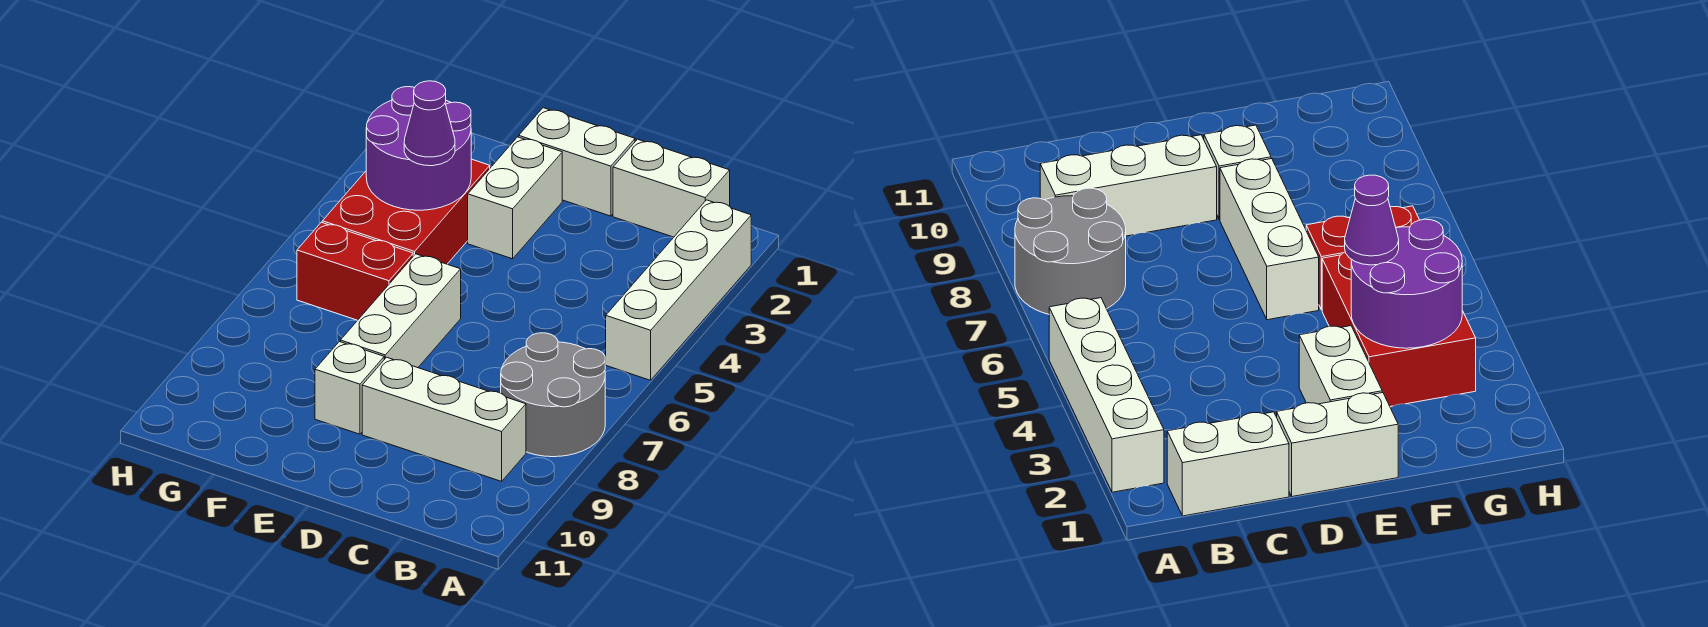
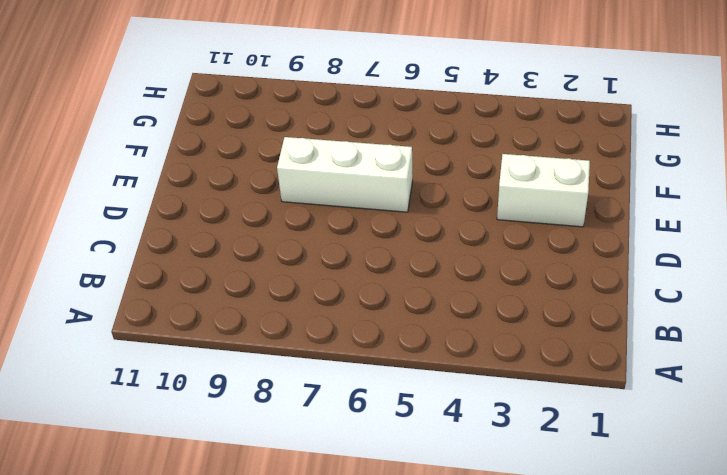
none -> white 1x4 brick [606,200,751,380]
none -> grey 2x2 round brick [501,333,605,457]
none -> white 1x2 brick [613,139,730,237]

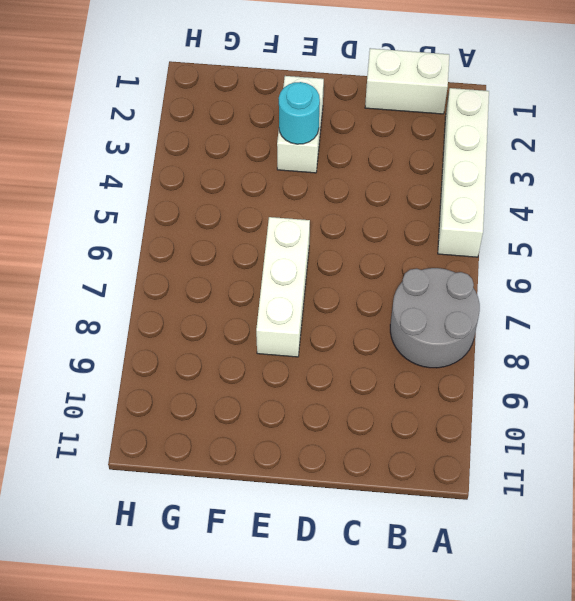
cyan 1x1 round brick [279,82,320,144] -> none
none -> white 1x3 brick [362,357,526,481]
none -> white 1x2 brick [519,108,635,216]
none -> white 1x1 brick [315,342,384,434]

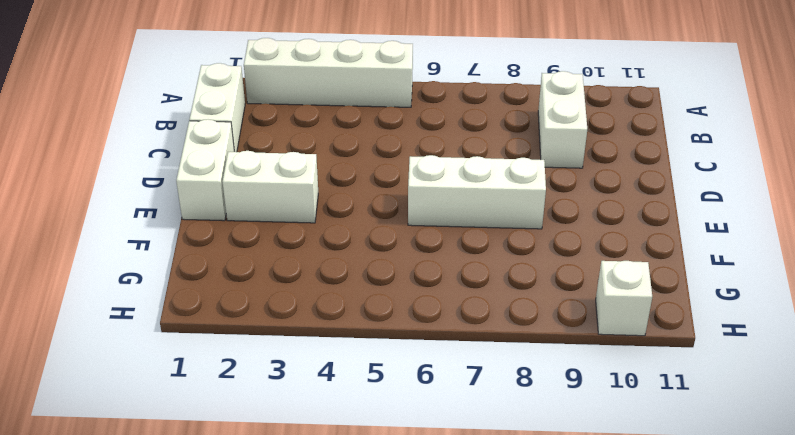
white 1x2 brick [538,71,587,168] -> white 1x3 brick [362,357,526,481]
white 1x1 brick [596,261,652,336] -> white 1x1 brick moved to [315,342,384,434]
none -> grey 2x2 round brick [501,333,605,457]
none -> red 2x3 brick [322,159,490,264]
none -> red 1x2 brick [297,222,413,320]

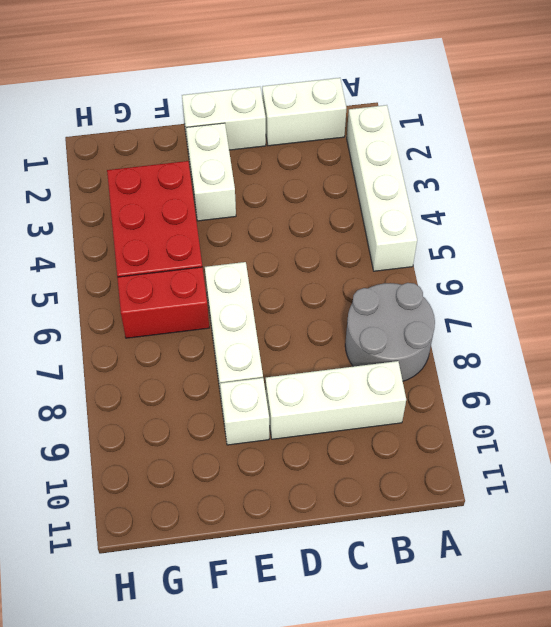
none -> purple 2x2 round brick [366,87,471,210]
none -> purple 1x1 cone [404,81,455,166]

